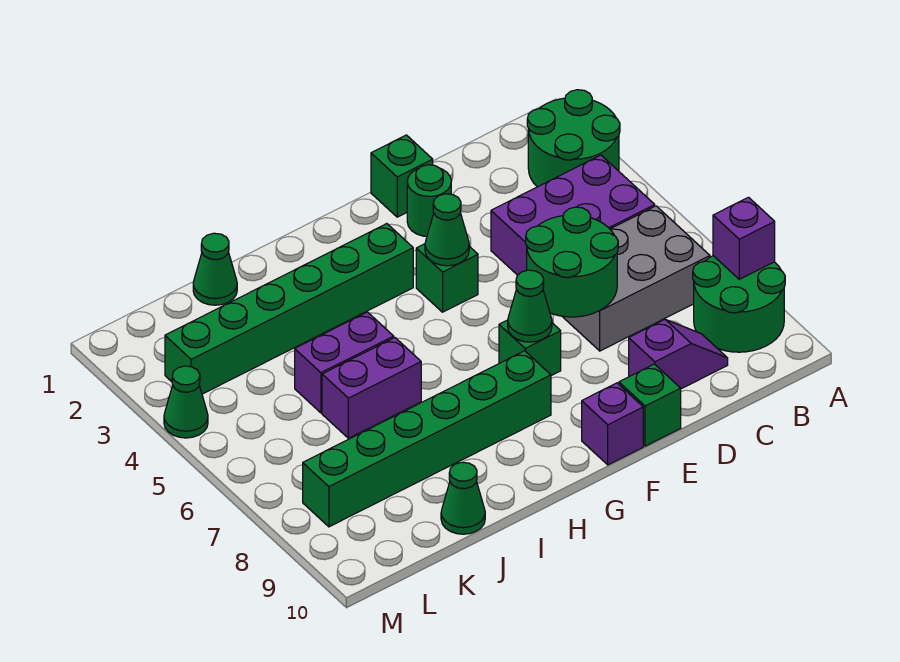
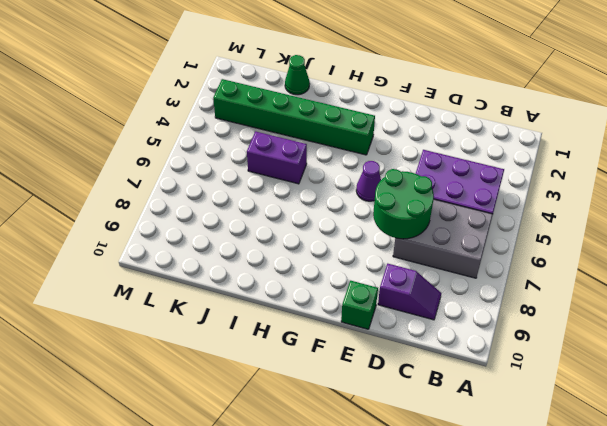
purple 1x1 cone [356,161,381,201] -> none
none -> green 2x2 round brick [527,90,620,187]
none -> green 2x2 round brick [693,256,785,352]
none -> green 1x1 brick [371,135,433,217]

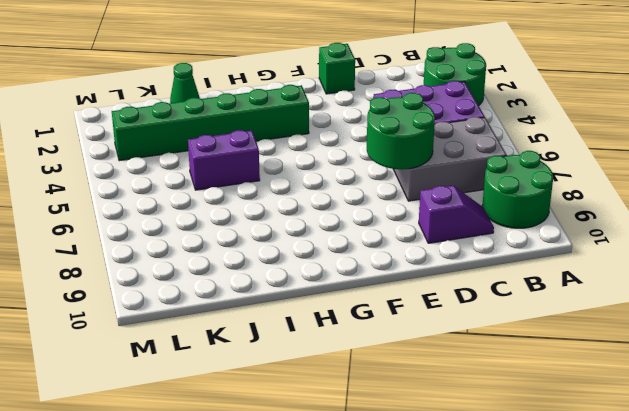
none -> green 1x1 round brick [407,165,451,236]
none -> green 1x1 brick [619,364,681,446]
none -> green 1x1 brick [416,244,478,312]

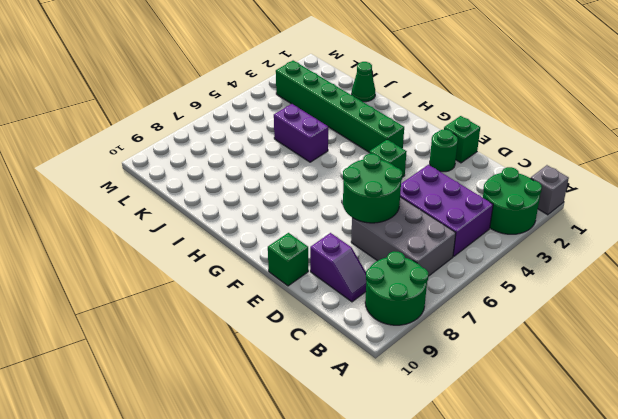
grey 1x1 brick [531,165,569,215] -> none
none -> green 1x1 brick [499,320,561,376]
none -> purple 1x1 brick [582,383,643,465]
none -> green 1x6 brick [303,351,551,527]

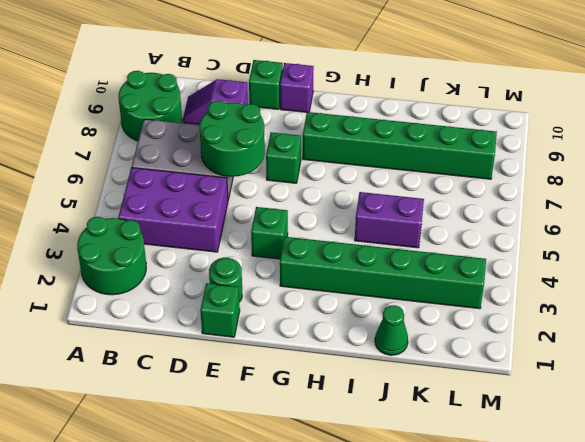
none -> purple 1x2 brick [322,338,421,438]
none -> green 1x1 cone [441,462,485,534]
none -> green 1x1 cone [164,366,208,438]

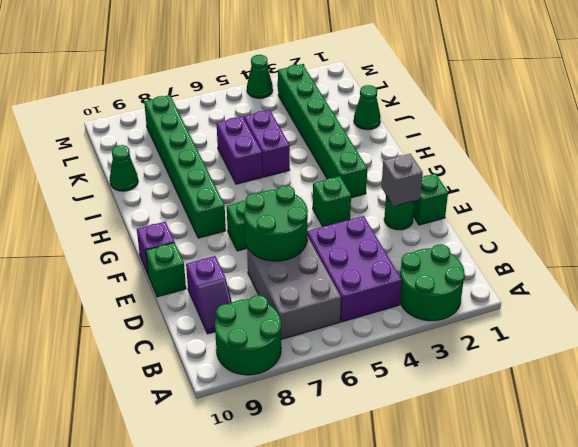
grey 1x1 brick [381,154,423,206] -> none
none -> purple 1x1 brick [713,197,775,279]
none -> green 1x1 cone [425,194,469,266]
none -> green 1x1 cone [508,270,552,342]

